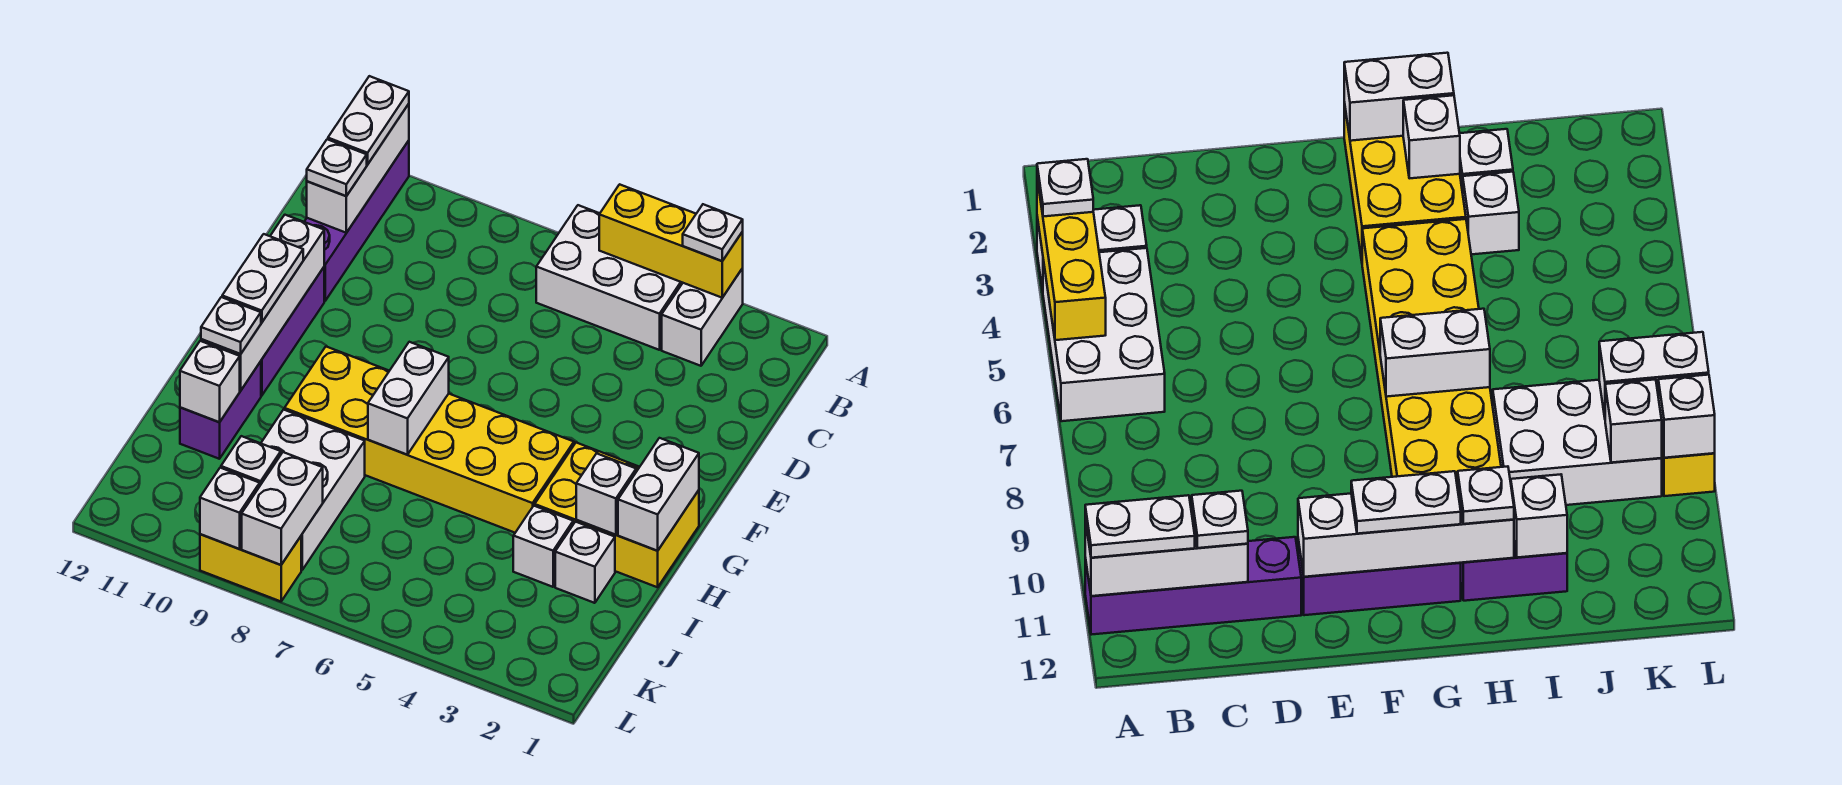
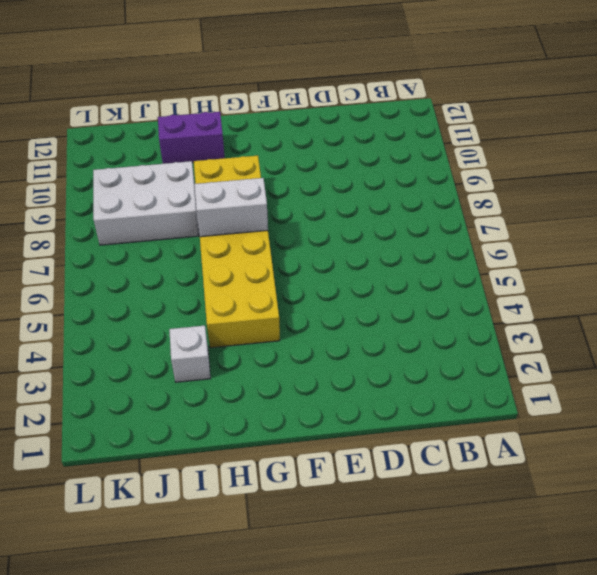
none -> white 1x2 brick [662,269,743,366]
none -> white 2x3 brick [536,205,682,350]
none -> purple 1x4 brick [304,141,409,301]

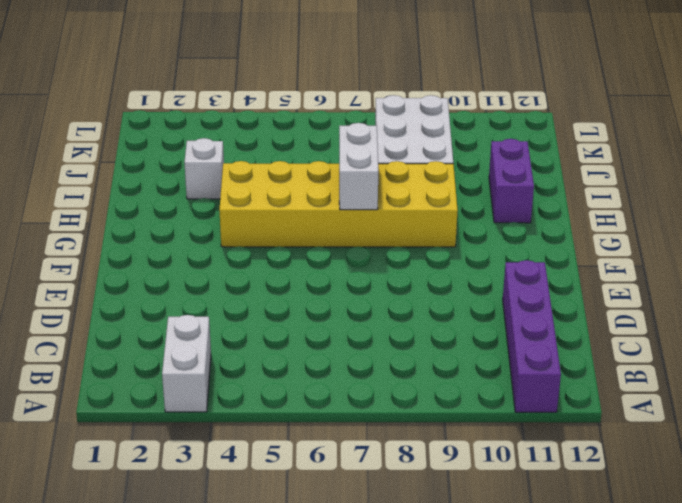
none -> white 2x3 brick [536,205,682,350]
none -> purple 1x3 brick [261,267,324,396]
none -> yellow 2x3 brick [535,443,699,587]

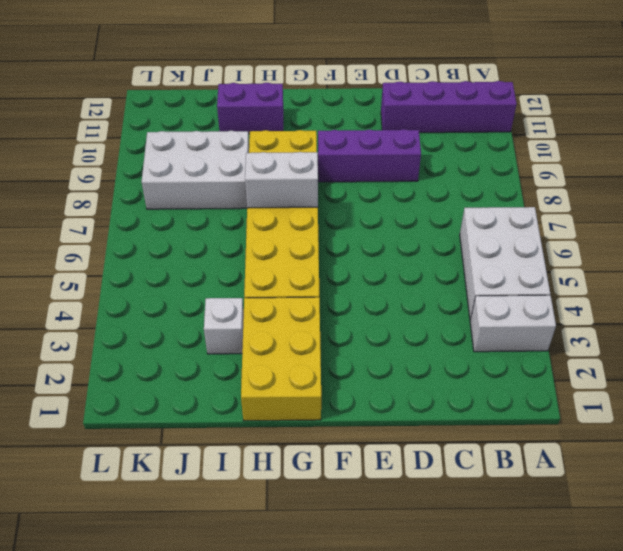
purple 1x3 brick [318,129,421,182] -> purple 1x3 brick moved to [261,267,324,396]
none -> white 1x1 brick [555,522,615,603]
none -> yellow 1x2 brick [200,534,301,601]
none -> yellow 1x3 brick [599,184,743,298]

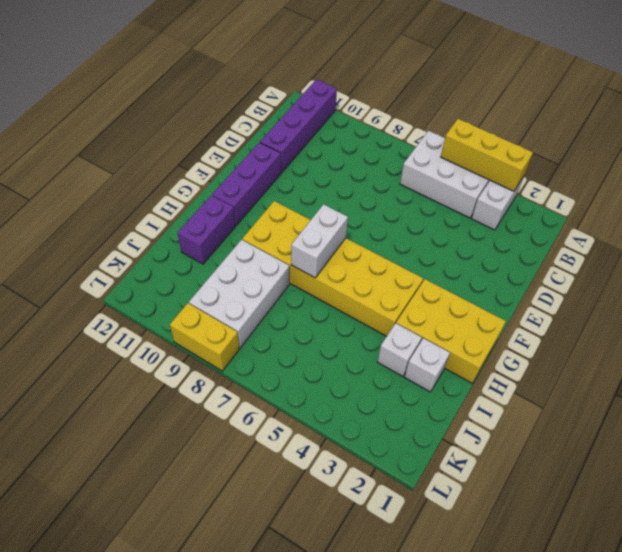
none -> white 1x3 brick [307,104,409,233]
none -> white 1x4 brick [201,215,324,391]
none -> white 1x2 brick [618,438,699,551]

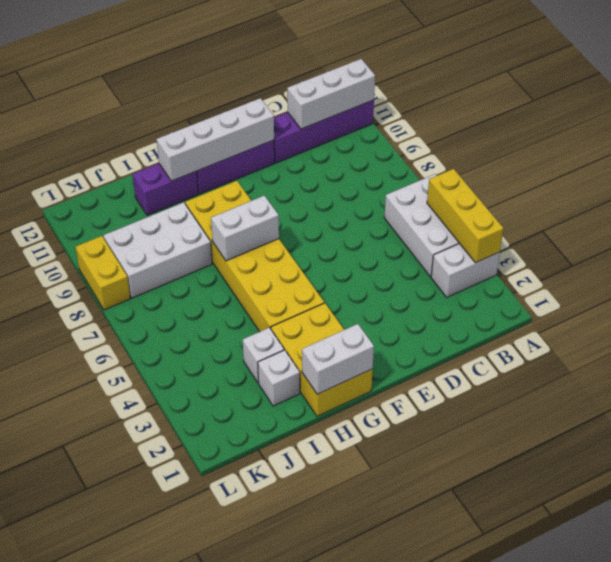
none -> white 1x1 brick [576,453,636,535]
none -> white 1x1 brick [180,341,240,422]
none -> white 1x2 brick [242,452,323,565]

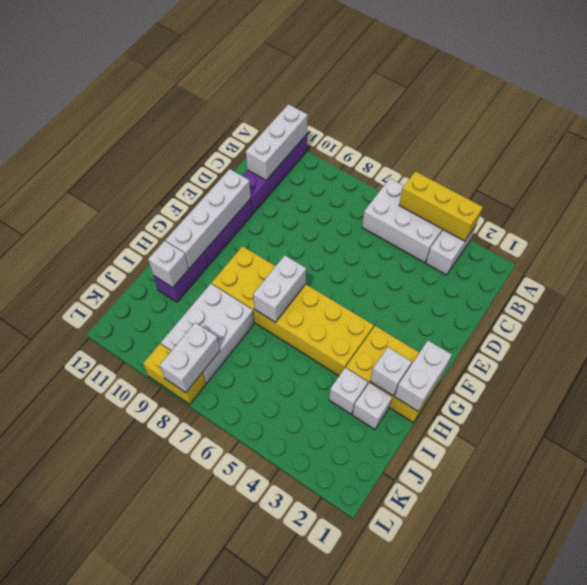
none -> white 1x1 brick [221,436,281,485]
none -> white 1x1 brick [200,468,260,549]
none -> white 1x1 plate [683,204,743,261]

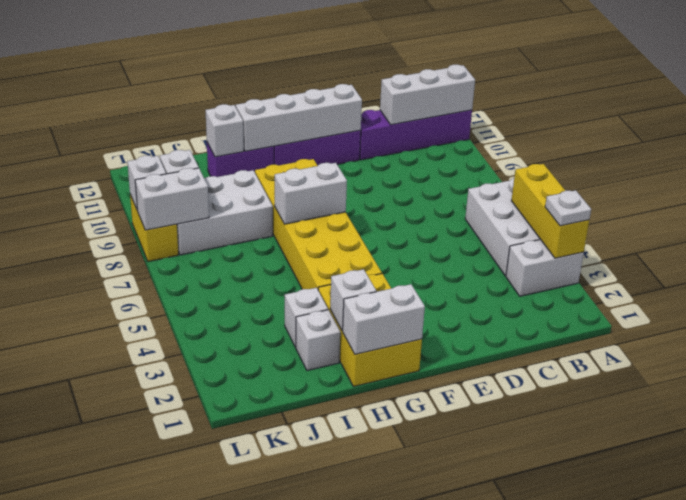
none -> white 1x2 plate [328,76,409,165]
none -> white 1x1 plate [307,139,367,196]
none -> white 1x2 plate [222,234,303,322]

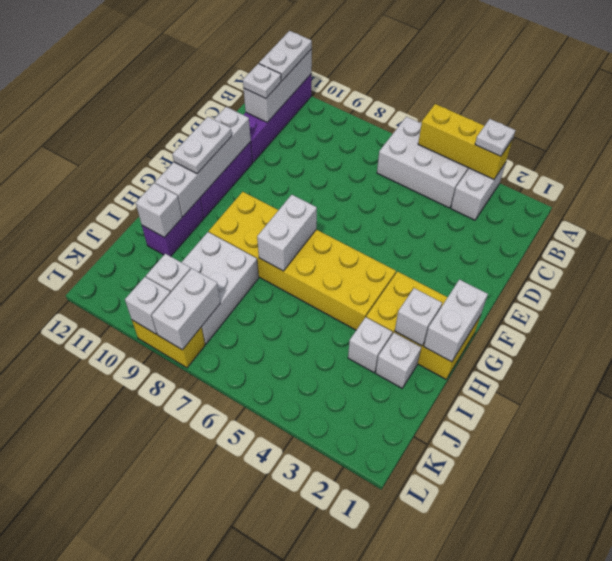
none -> white 1x1 plate [201,297,261,354]

